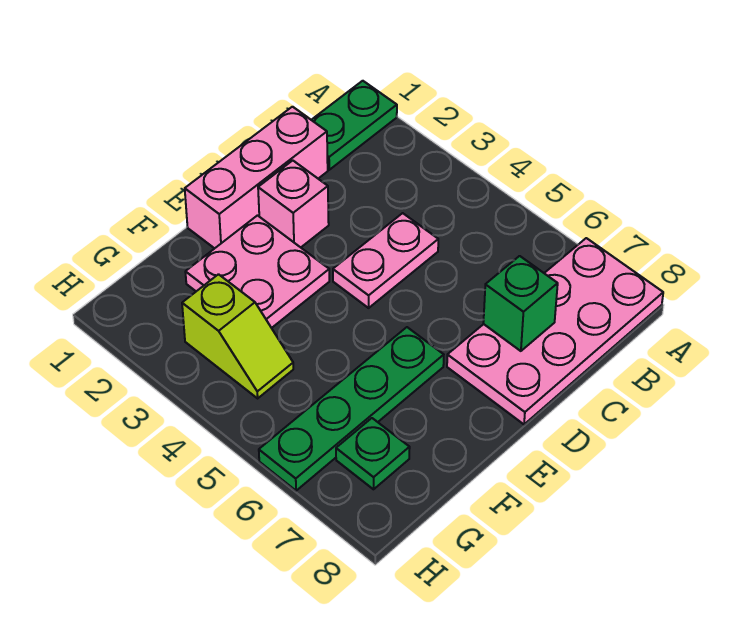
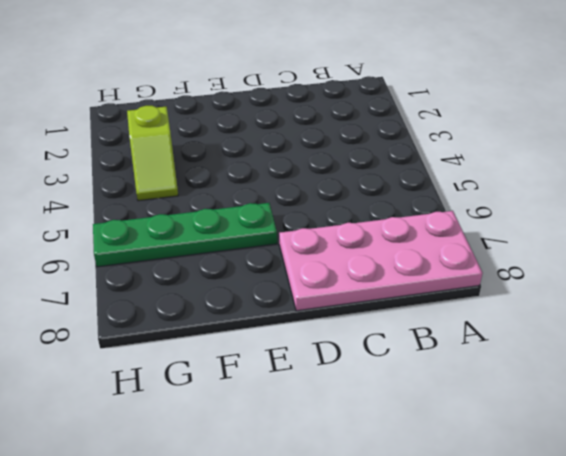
none -> green 1x2 plate [312,81,397,170]
none -> pink 1x3 brick [185,107,328,248]

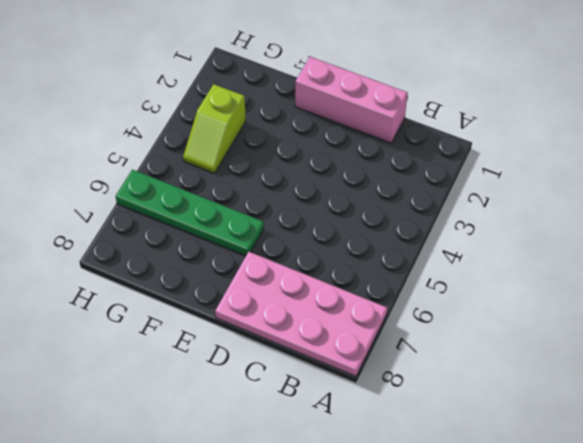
none -> green 1x2 plate [312,81,397,170]
none -> pink 1x2 plate [333,213,438,308]

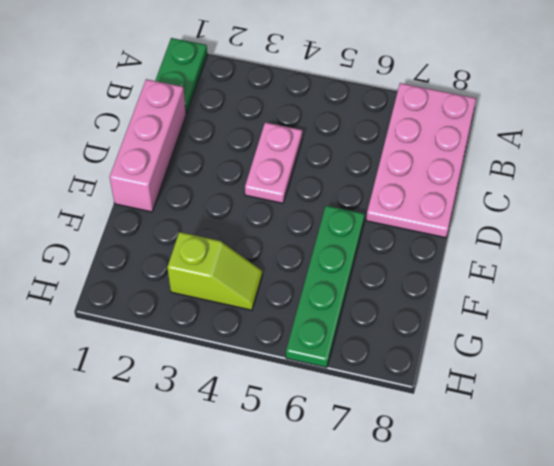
none -> pink 1x1 brick [258,161,329,247]
none -> pink 2x2 plate [185,216,329,328]

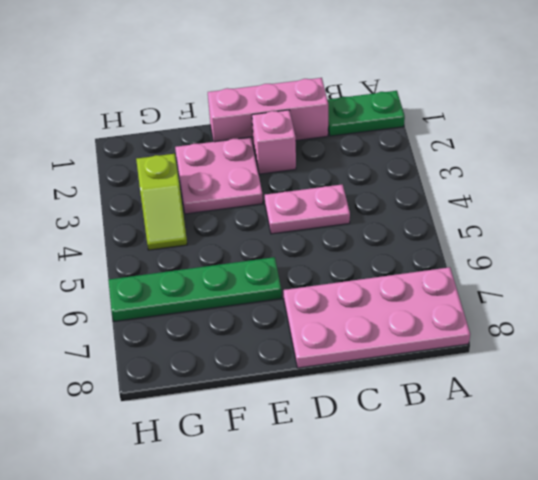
none -> green 1x1 plate [336,418,410,489]
none -> green 1x1 brick [483,256,558,351]

